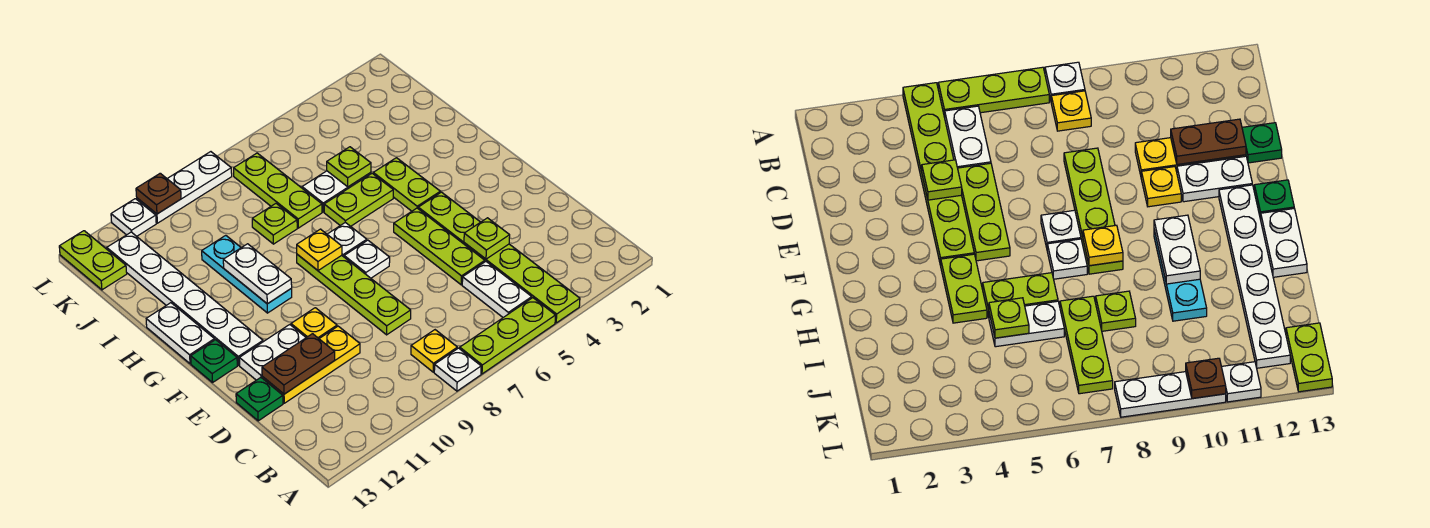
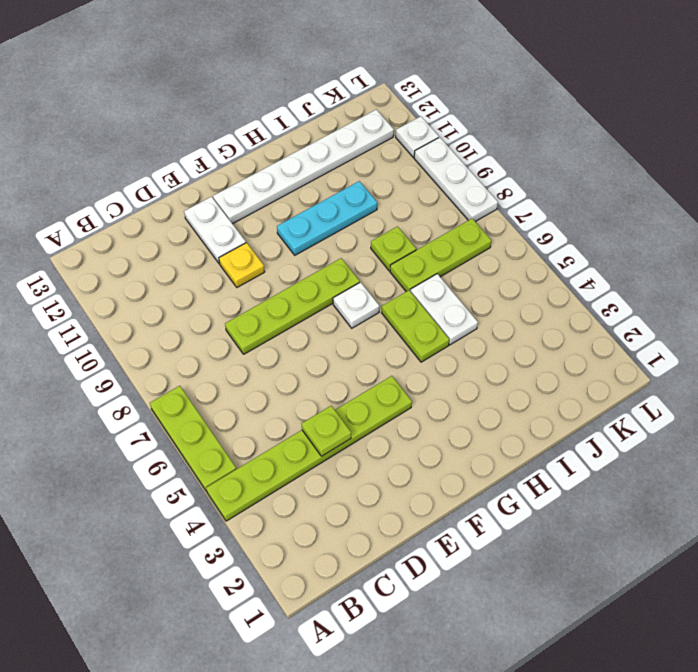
none -> white 1x1 plate [434,348,481,391]
none -> white 1x2 plate [462,262,532,317]
none -> yellow 1x1 plate [411,330,457,372]
none -> lime 1x3 plate [394,208,485,285]

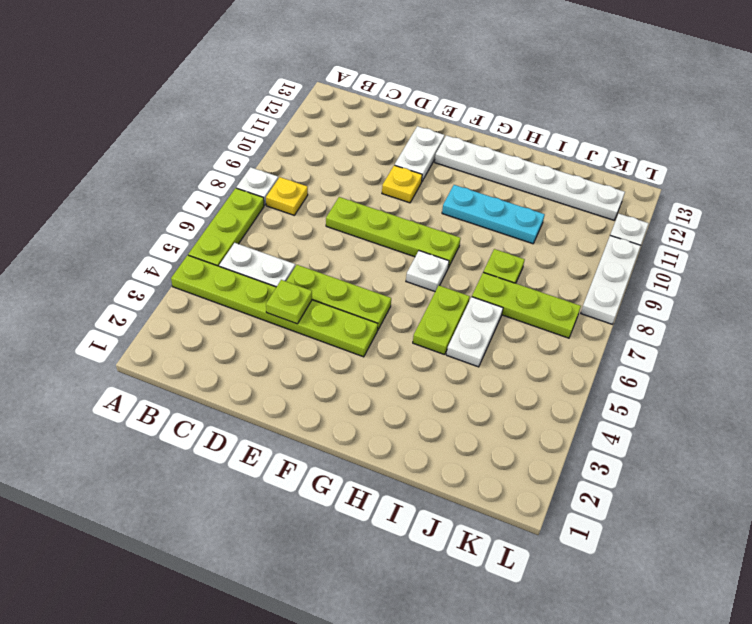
none -> yellow 1x3 plate [262,326,360,403]
none -> green 1x1 plate [236,378,283,421]
none -> white 1x1 plate [344,240,390,278]
none -> green 1x1 plate [191,340,237,382]

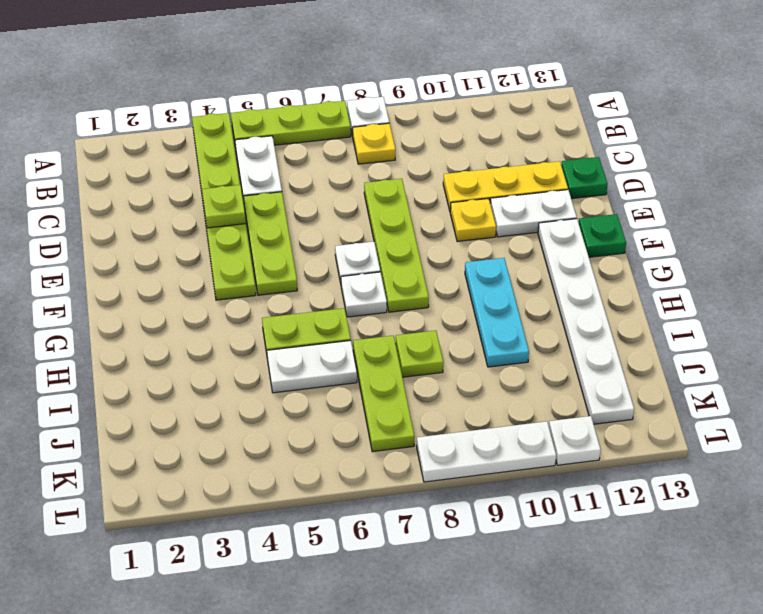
none -> lime 1x2 plate [373,158,440,211]
none -> white 1x2 plate [146,303,215,364]
none -> lime 1x2 plate [59,231,127,290]
none -> brown 1x2 plate [262,334,335,394]

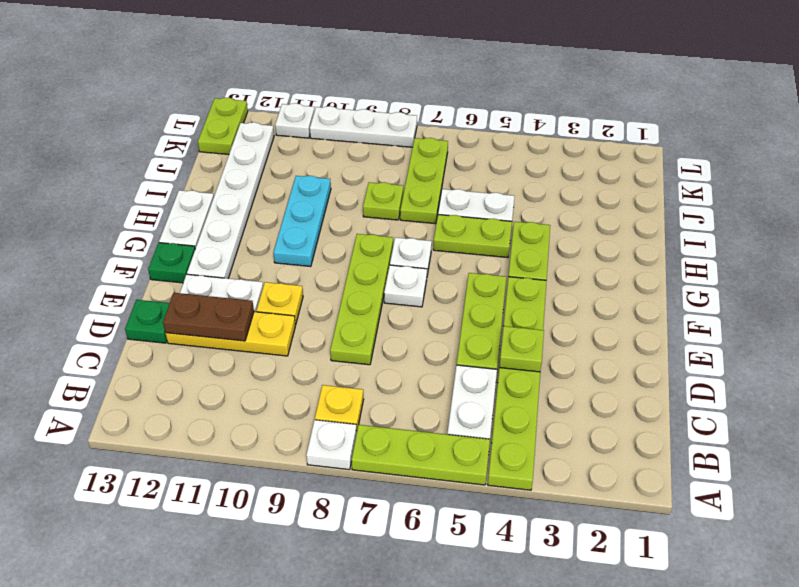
none -> yellow 1x1 plate [297,229,342,270]
none -> white 1x2 plate [223,244,292,304]
none -> lime 1x1 plate [327,147,371,187]
none -> brown 1x1 plate [136,173,181,214]

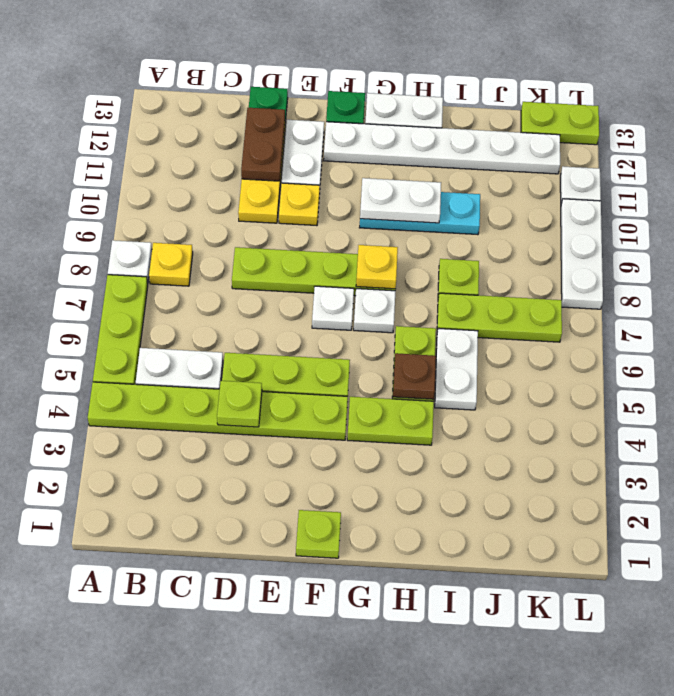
lime 1x1 plate [296,510,341,558] -> lime 1x1 plate moved to [327,147,371,187]
brown 1x1 plate [393,353,436,399] -> brown 1x1 plate moved to [136,173,181,214]

